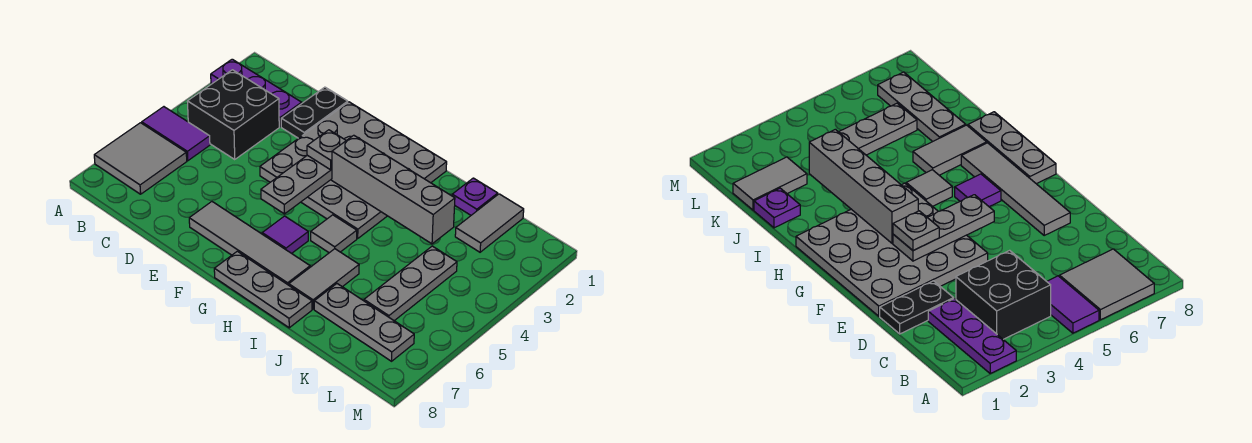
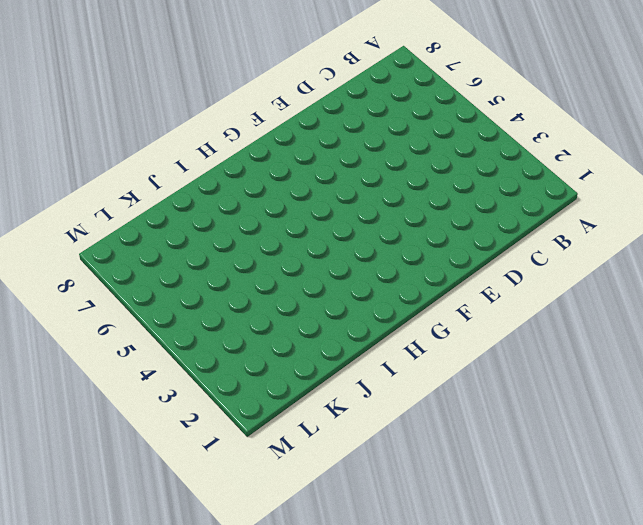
none -> purple 1x3 plate [211,59,302,127]
none -> purple 1x2 tile [142,107,210,161]
none -> grey 2x2 tile [94,123,187,194]

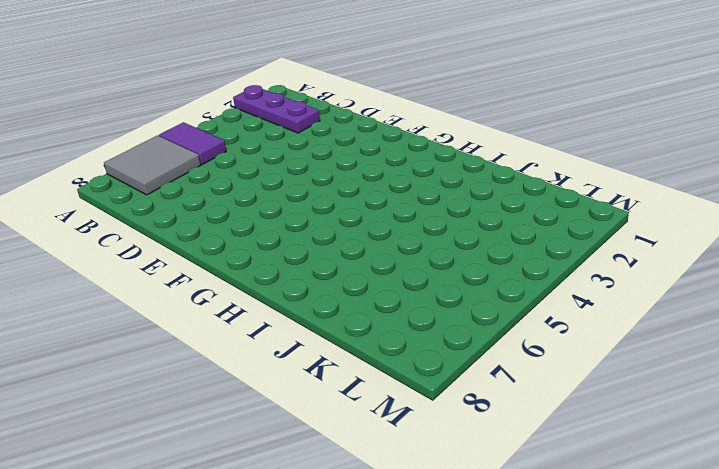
none -> black 2x2 brick [187,70,279,159]
none -> black 1x2 plate [281,87,348,138]
none -> grey 4x4 plate [260,102,447,238]

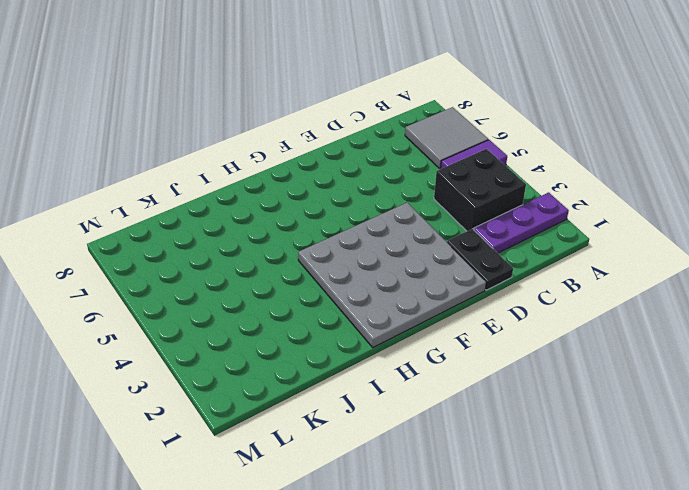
none -> grey 1x4 tile [189,202,310,285]
none -> purple 1x1 tile [262,216,308,253]
none -> grey 1x3 plate [214,251,312,328]

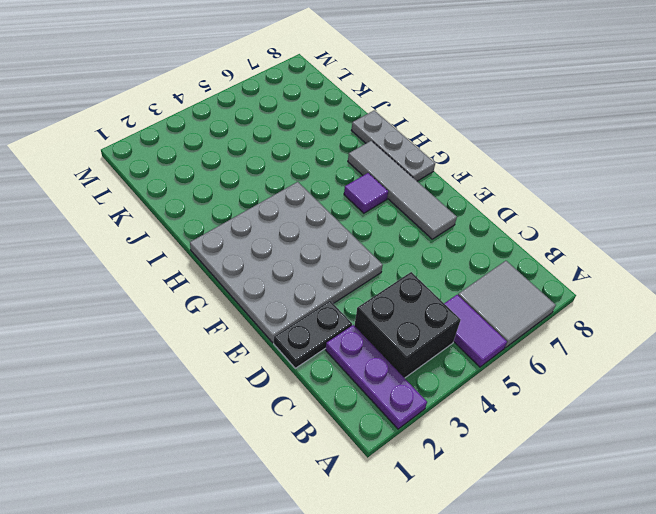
none -> grey 1x1 tile [311,215,357,253]
none -> grey 1x2 tile [289,249,359,309]
none -> purple 1x1 plate [452,178,498,215]

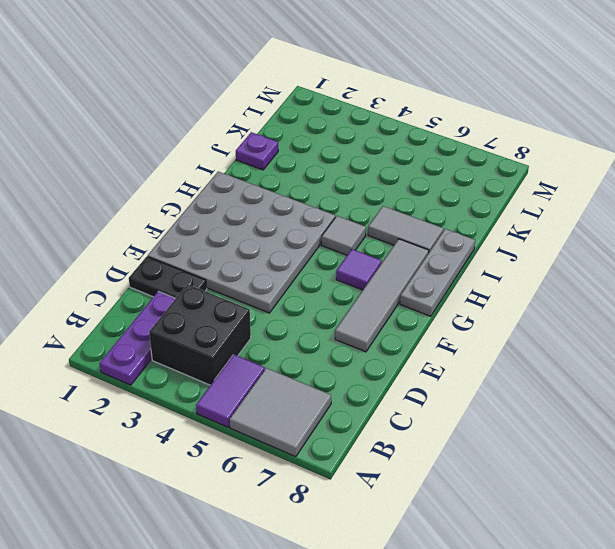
none -> grey 1x3 plate [314,284,414,361]
none -> grey 1x2 tile [455,194,524,252]
none -> grey 1x3 plate [364,246,457,321]

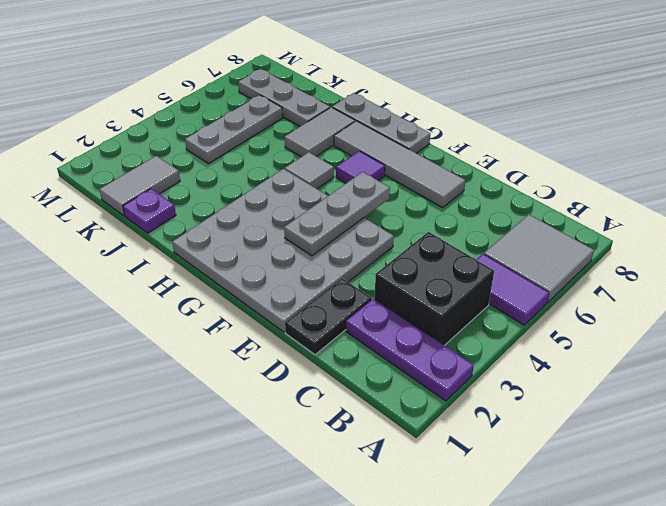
none -> grey 1x4 brick [332,135,455,244]
none -> grey 1x1 plate [307,130,346,170]

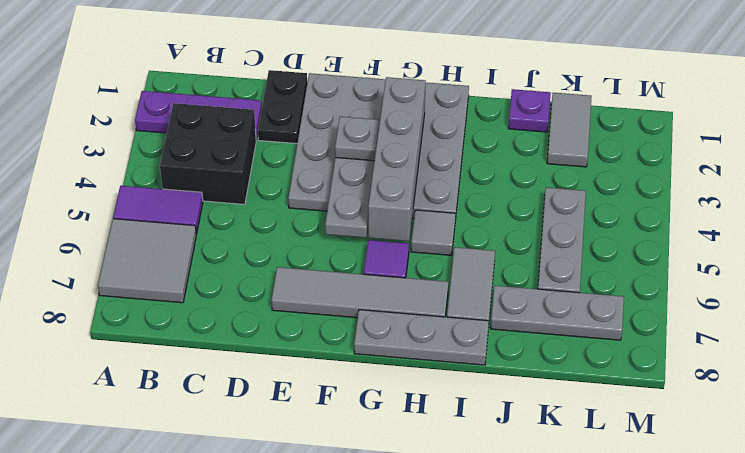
grey 1x4 brick [368,77,426,241] -> grey 1x4 brick turned to [332,135,455,244]

